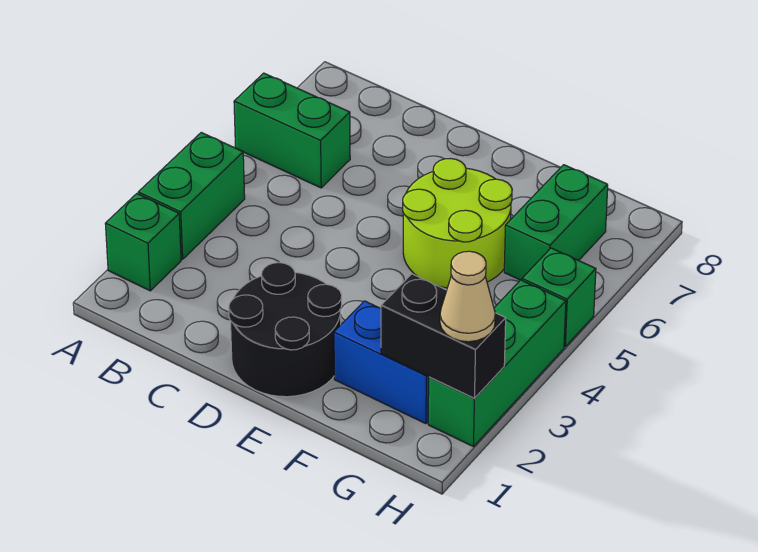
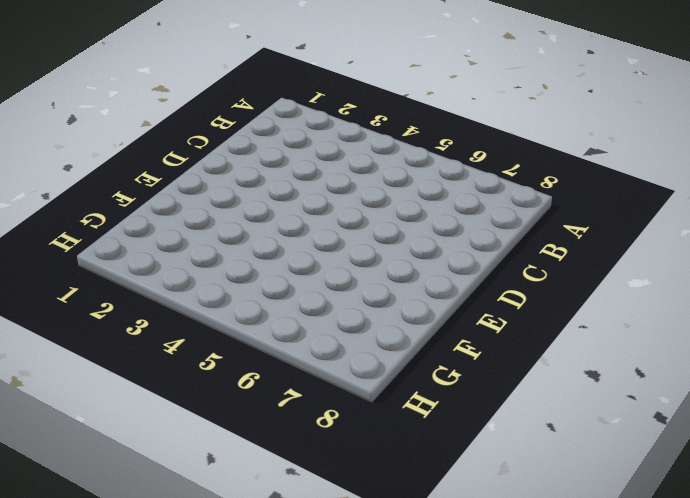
none -> green 1x1 brick [105,194,181,291]
none -> green 1x2 brick [138,133,245,259]

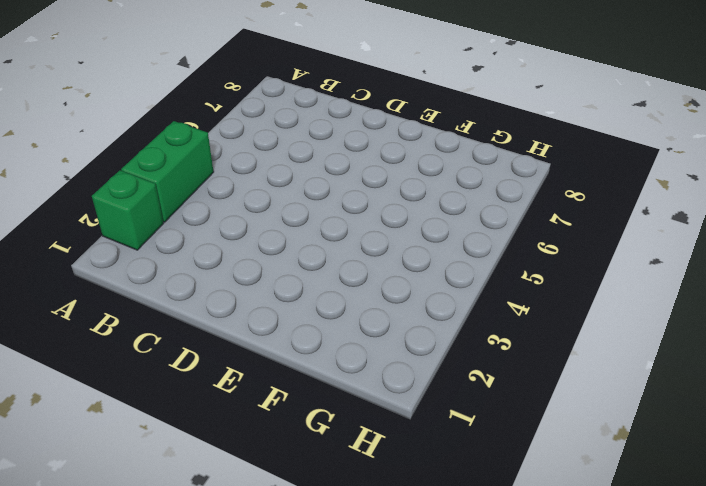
none -> green 1x2 brick [234,73,350,188]
none -> black 2x2 round brick [229,263,342,397]

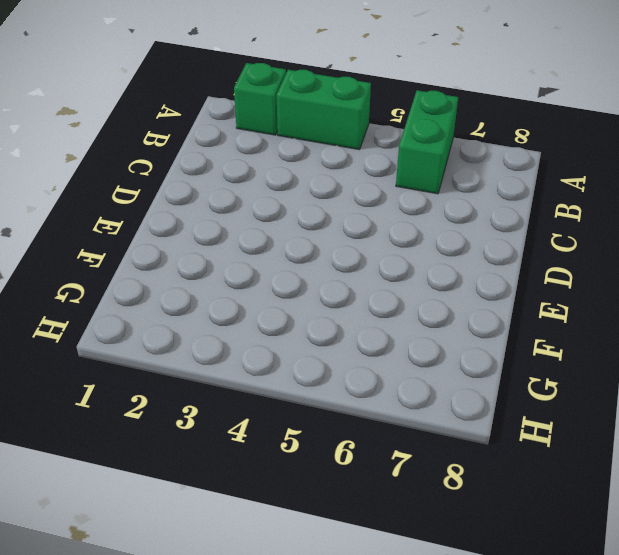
none -> black 2x2 round brick [229,263,342,397]
none -> lime 2x2 round brick [403,159,512,288]

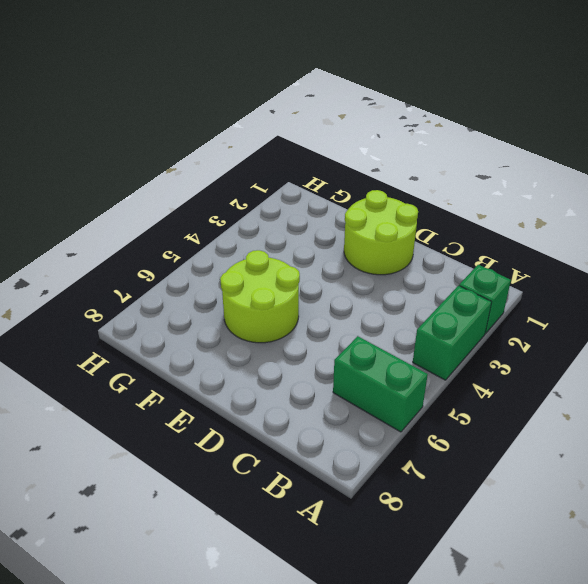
lime 2x2 round brick [344,190,418,275] -> black 2x2 round brick [229,263,342,397]
none -> blue 1x2 brick [334,301,429,424]
none -> green 1x2 brick [504,165,608,280]

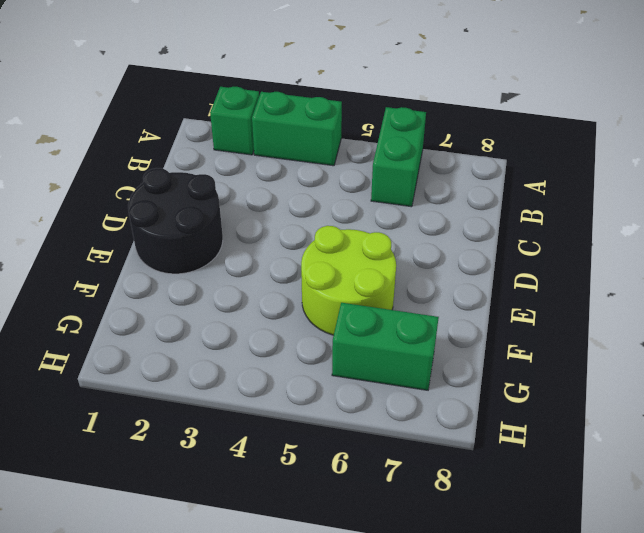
none -> blue 1x2 brick [334,301,429,424]
none -> green 1x3 brick [428,280,566,446]

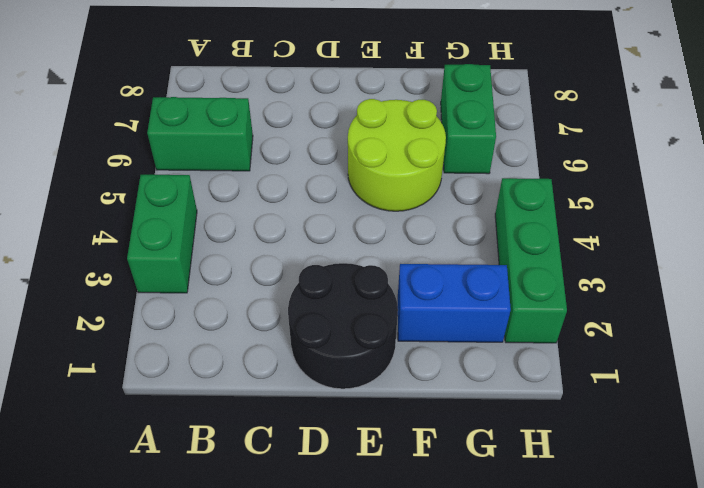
none -> green 1x1 brick [105,194,181,291]
none -> green 1x1 brick [522,248,596,347]

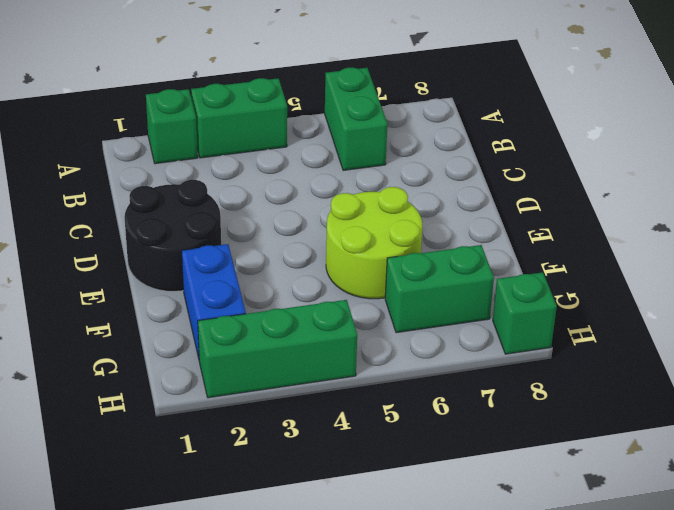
green 1x1 brick [493,272,557,354] -> green 1x1 brick moved to [522,248,596,347]
none -> black 1x2 brick [381,274,506,398]
none -> tan 1x1 cone [440,251,495,342]

